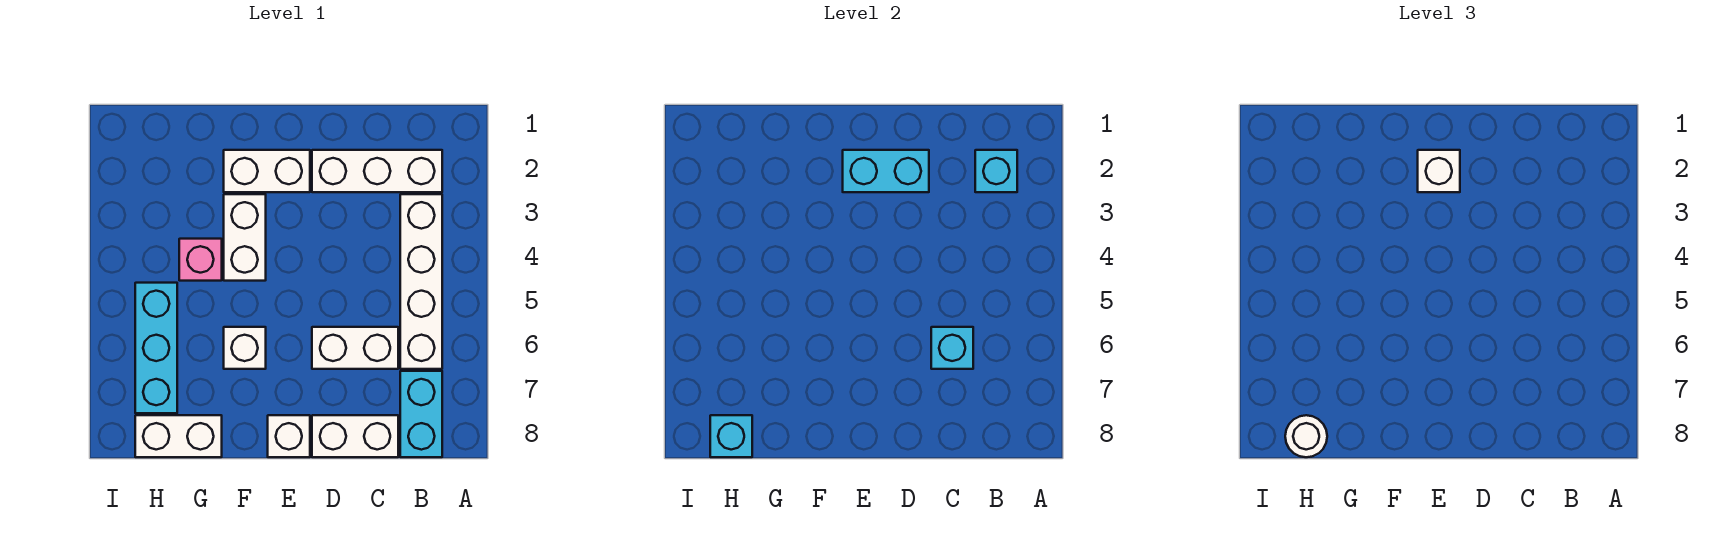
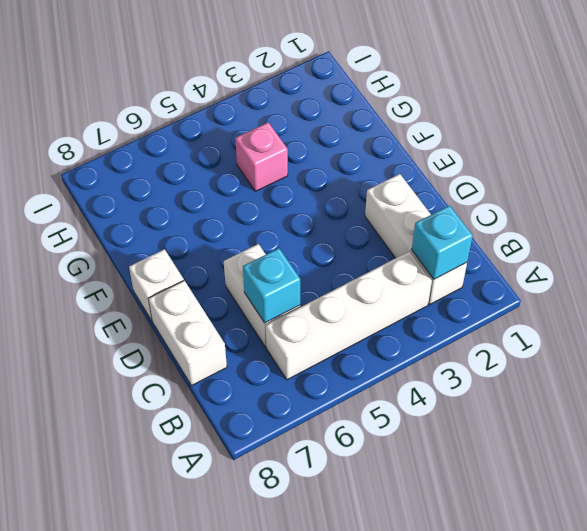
none -> cyan 1x2 brick [400,371,442,457]
none -> white 1x2 brick [224,150,310,192]
none -> white 1x2 brick [224,194,266,281]

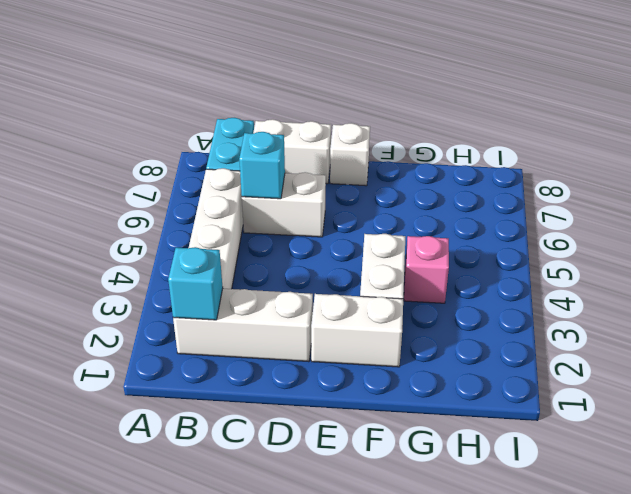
none -> white 1x1 brick [224,327,266,369]
none -> white 1x2 brick [135,415,222,457]
none -> cyan 1x3 brick [135,283,177,413]

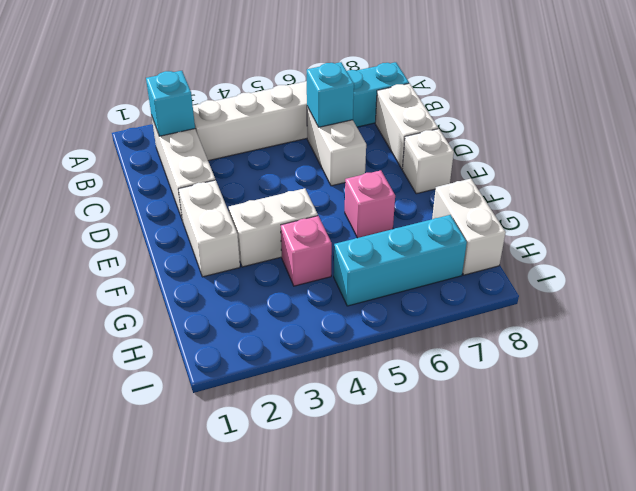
pink 1x1 brick [345,170,395,238] -> white 1x1 brick [224,327,266,369]
none -> cyan 1x2 brick [843,150,929,192]
none -> cyan 1x1 brick [710,415,752,457]
none -> white 1x1 brick [1418,150,1460,192]

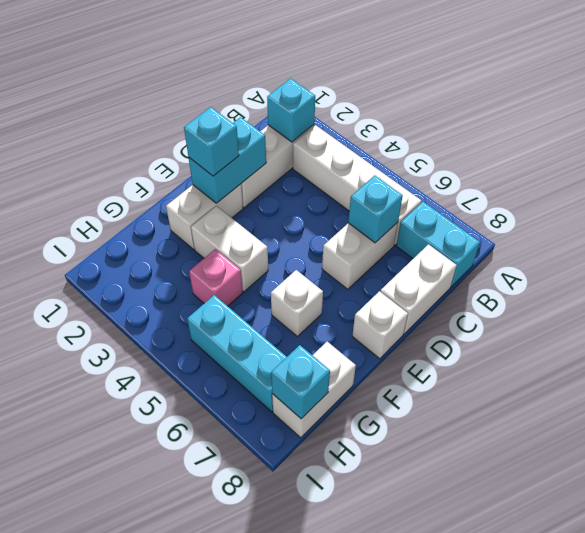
cyan 1x1 brick [184,107,239,176] -> white 1x1 brick [1418,150,1460,192]
none -> white 1x1 round brick [1285,415,1327,457]

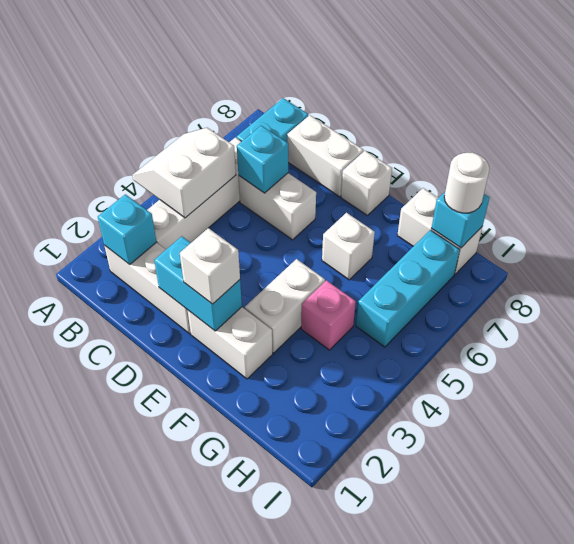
white 2x2 slope [132,128,236,218] -> none

